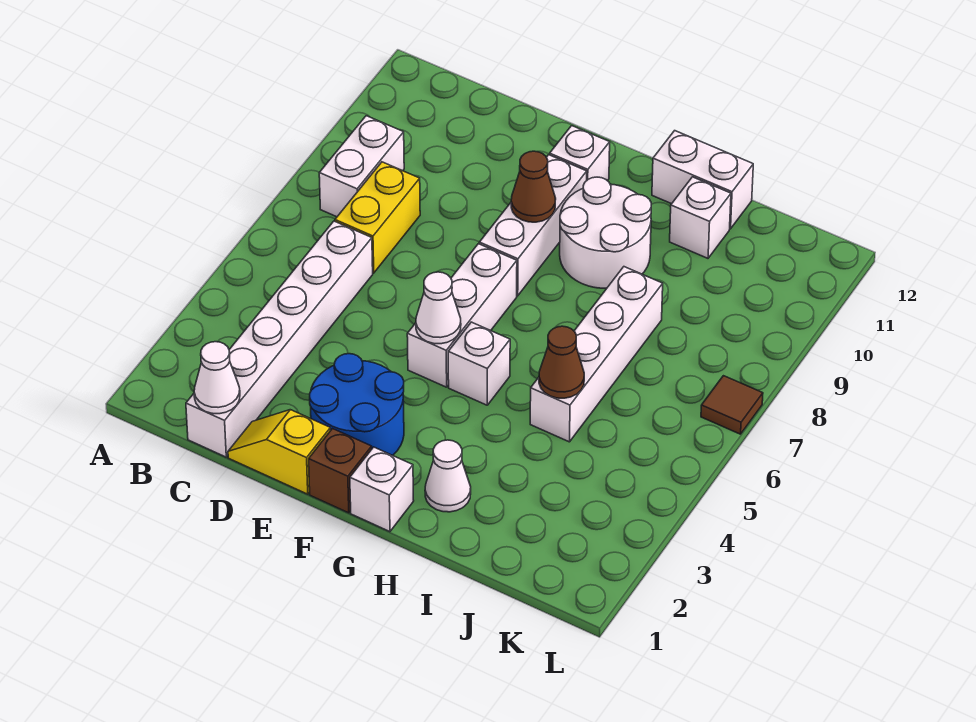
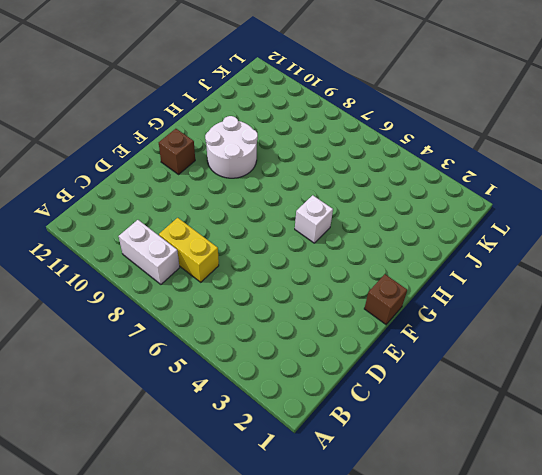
brown 1x1 brick [159,129,195,174] -> white 1x1 brick [550,126,610,181]
none -> white 1x6 brick [186,221,373,457]
none -> yellow 1x2 slope [228,410,331,494]
none -> blue 2x2 round brick [310,353,404,455]

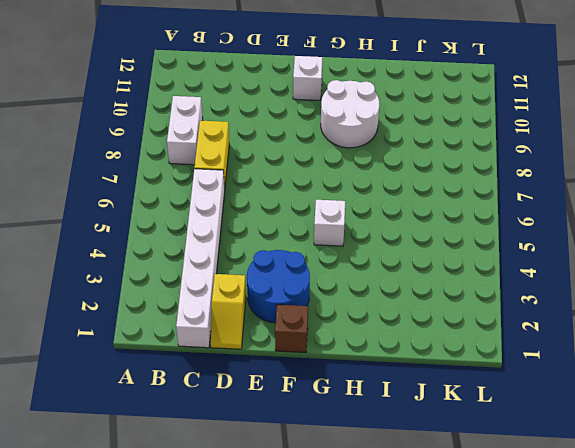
yellow 1x2 slope [210,274,246,349] -> yellow 1x2 slope turned to [228,410,331,494]
none -> white 1x3 brick [407,244,517,387]
none -> white 1x3 brick [479,155,587,296]
none -> white 1x1 brick [350,447,414,532]

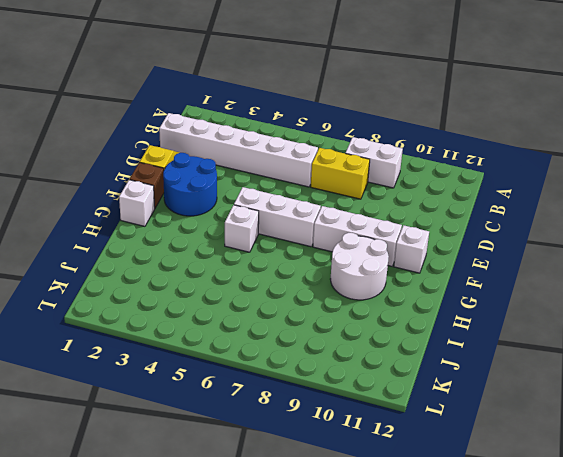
none -> white 1x1 cone [425,440,471,512]
none -> white 1x2 brick [652,131,753,229]
none -> white 1x4 brick [530,267,663,442]

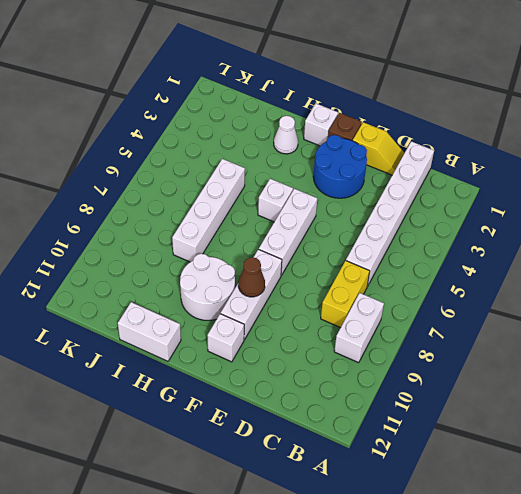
none -> white 1x1 brick [670,177,731,258]
none -> brown 1x1 tile [701,376,763,434]
none -> white 1x1 cone [194,342,240,414]

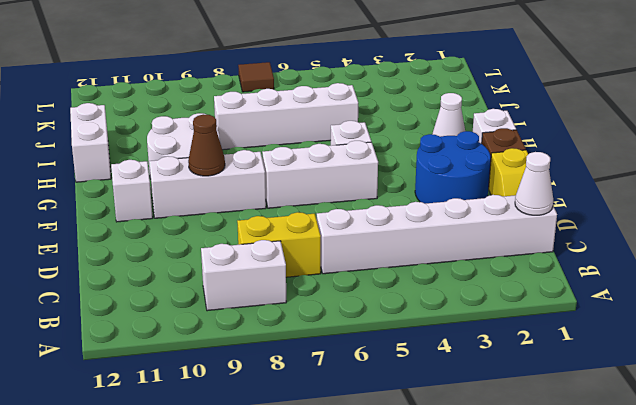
none -> white 1x1 brick [670,177,731,258]
none -> white 1x1 cone [416,272,461,344]
none -> brown 1x1 cone [539,326,584,398]

